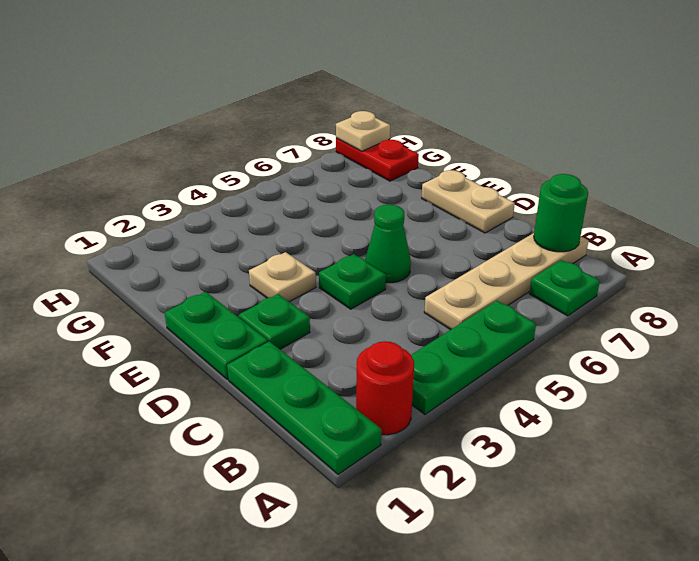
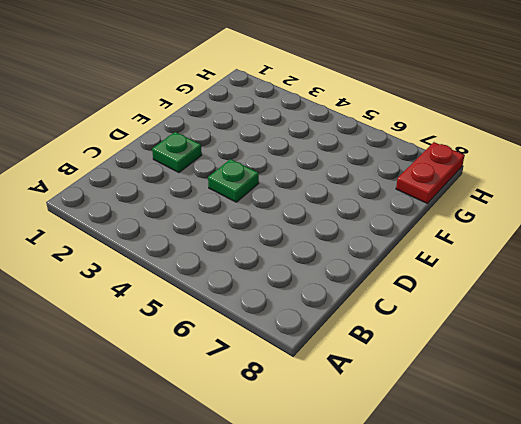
none -> green 1x3 plate [227,341,381,474]
none -> red 1x1 round brick [356,341,414,435]
none -> green 1x3 plate [411,301,536,414]

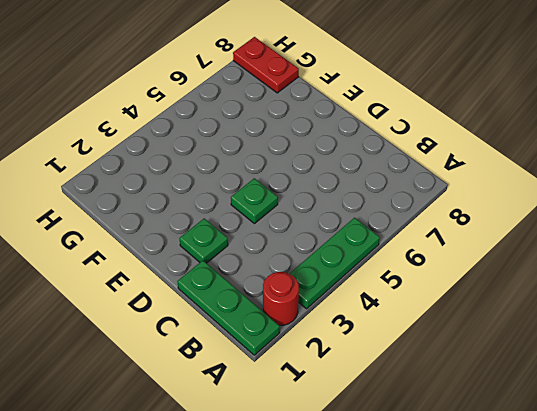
none -> green 1x1 plate [529,260,600,316]
none -> tan 1x4 plate [424,233,588,330]
none -> green 1x2 plate [165,292,268,379]

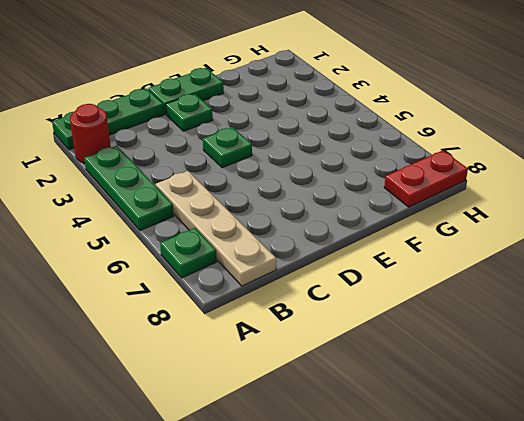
none -> green 1x1 cone [365,205,411,283]
none -> tan 1x2 plate [422,170,515,233]
none -> tan 1x1 plate [249,252,316,302]

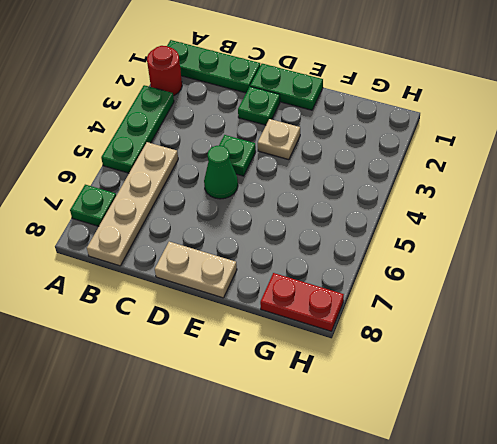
none -> green 1x1 round brick [534,174,588,252]
none -> tan 1x1 plate [336,111,390,151]

